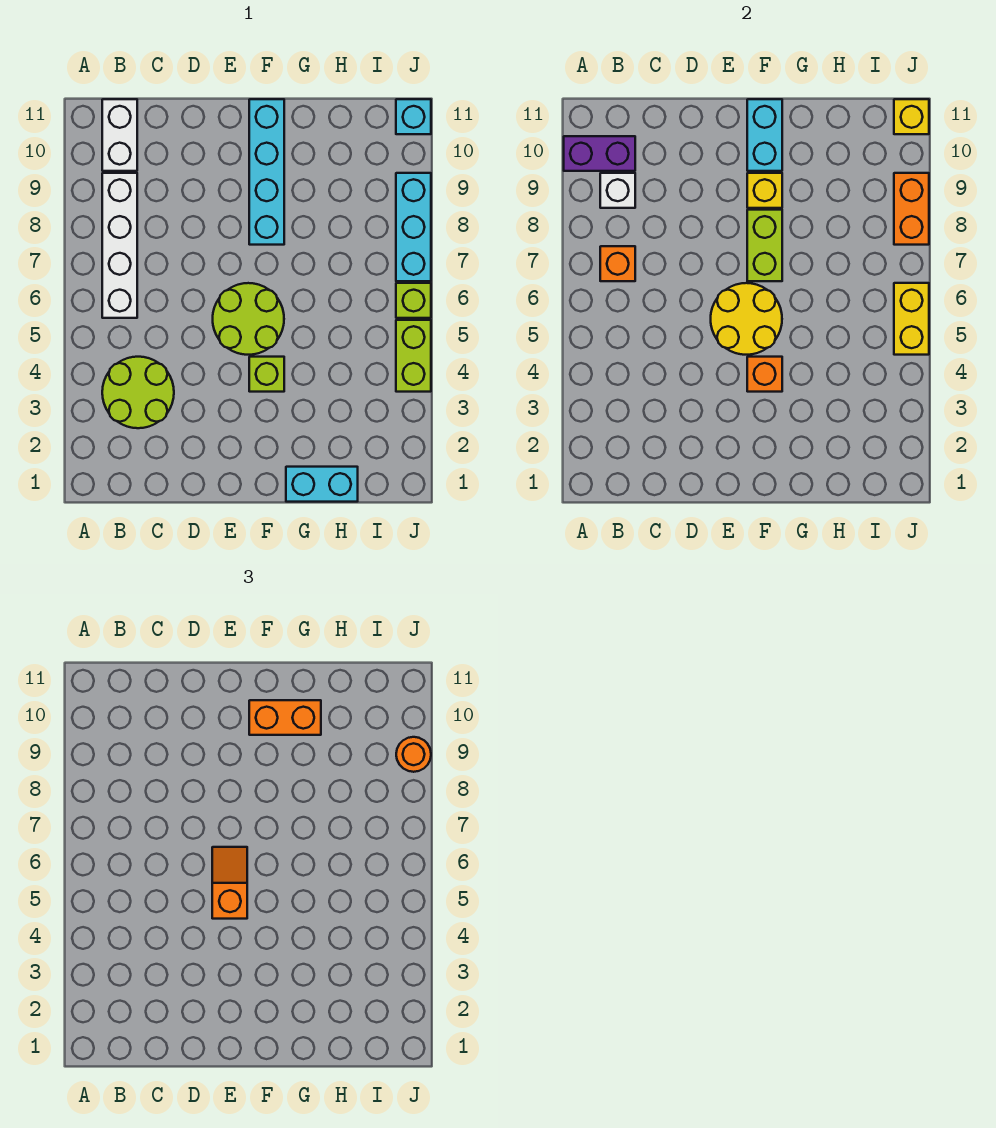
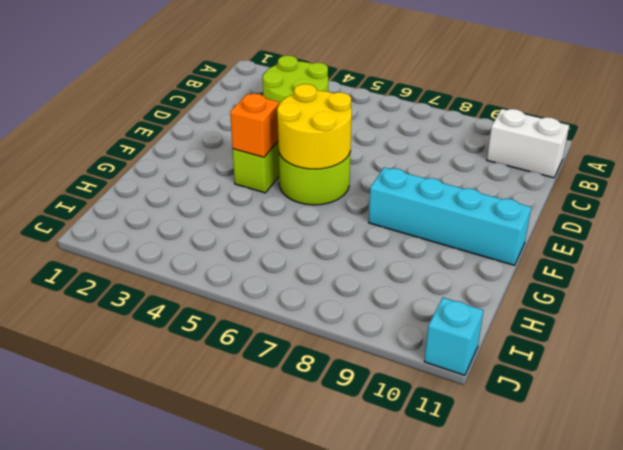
none -> white 1x4 brick [102,173,137,318]
none -> cyan 1x2 brick [286,467,358,502]
none -> lime 1x2 brick [396,320,431,392]

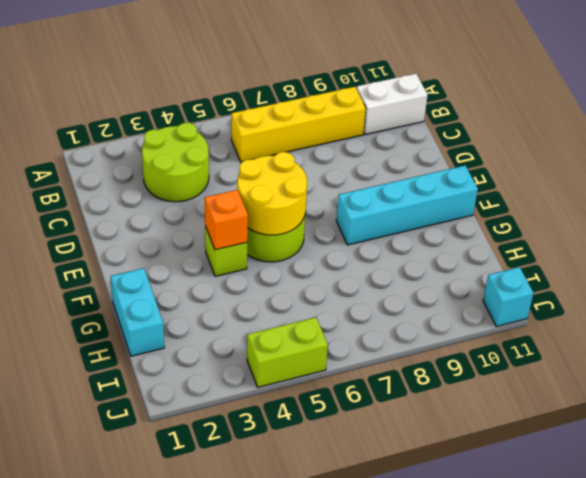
yellow 1x4 brick [231,87,366,162] -> white 1x4 brick [102,173,137,318]
none -> lime 1x1 brick [396,283,431,318]
none -> cyan 1x3 brick [396,173,431,281]
none -> purple 1x2 brick [564,136,635,171]

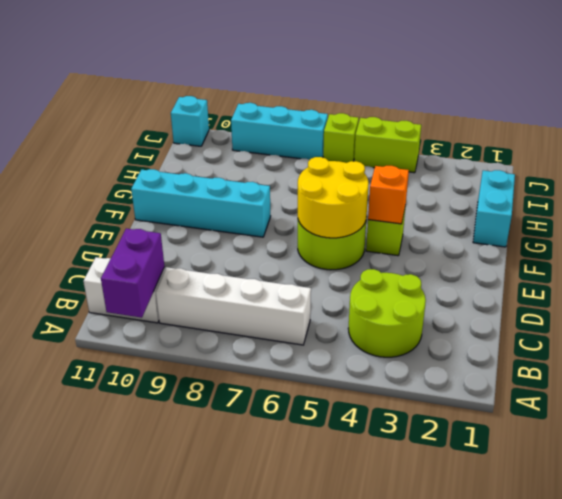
none -> orange 1x1 brick [600,246,635,281]
none -> white 1x1 brick [600,173,635,208]
none -> lime 1x2 brick [747,210,782,281]

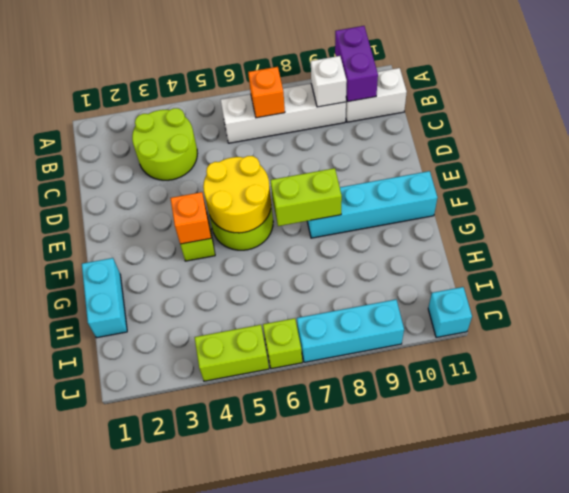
none -> yellow 1x1 brick [747,173,782,208]
none -> cyan 1x2 brick [747,99,782,171]
none -> yellow 1x2 brick [894,283,929,355]

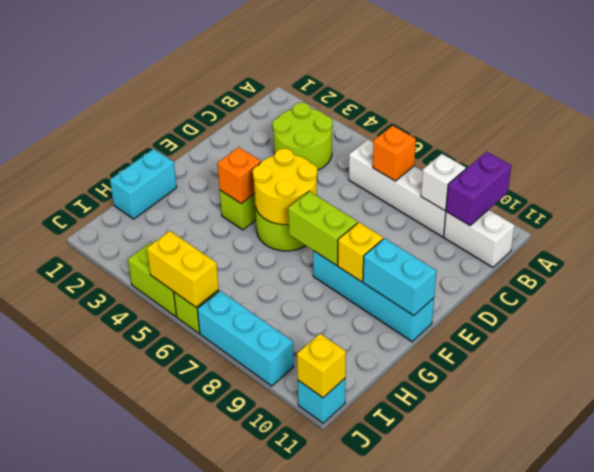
none -> orange 1x2 brick [894,173,929,245]
none -> orange 1x2 slope [212,847,247,919]
none -> orange 1x2 brick [249,700,321,735]

